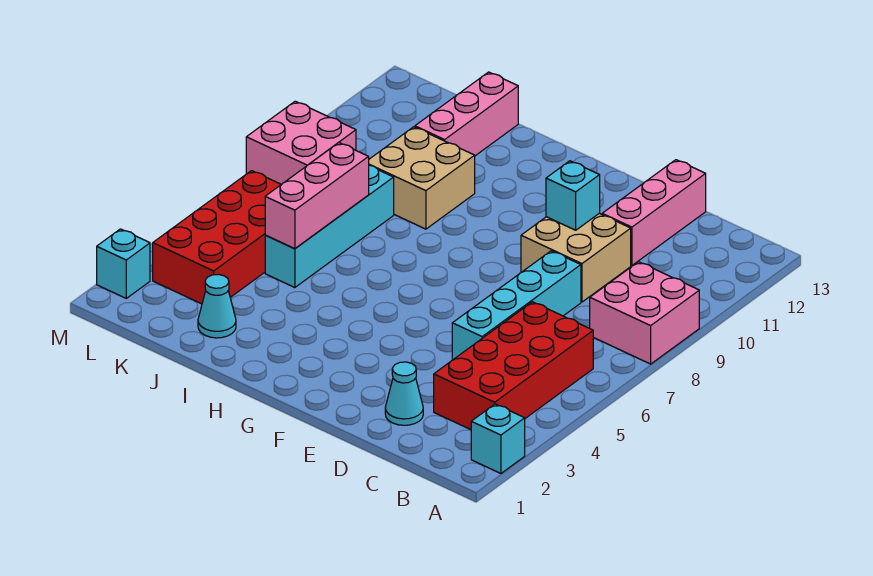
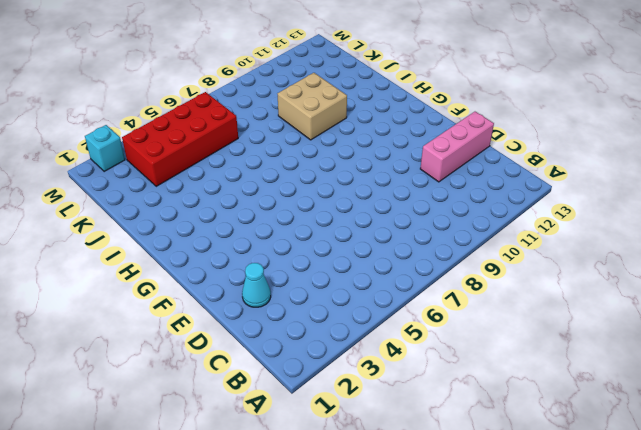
none -> cyan 1x1 brick [471,404,525,473]
none -> pink 2x2 brick [590,262,699,364]
none -> red 2x4 brick [434,302,593,430]

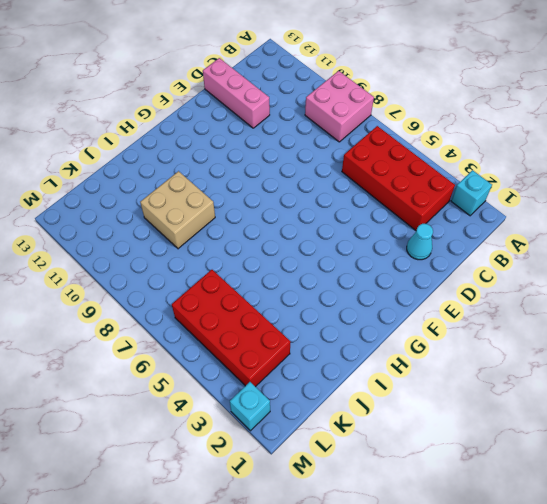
none -> cyan 1x4 brick [452,251,581,360]
none -> tan 2x2 brick [521,213,631,302]
none -> cyan 1x1 cone [198,274,236,338]

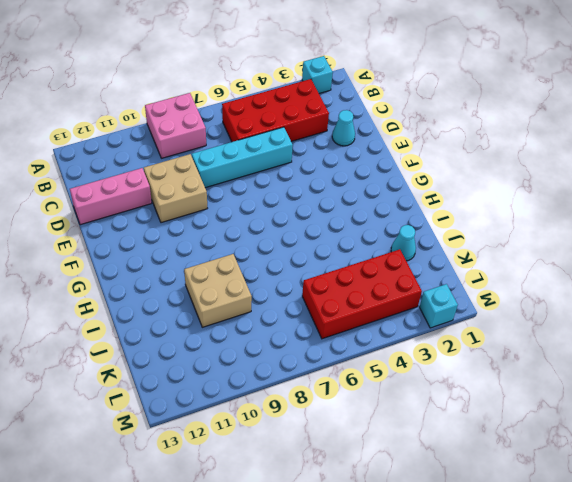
none -> cyan 1x4 brick [265,165,394,288]
none -> pink 1x3 brick [415,72,518,156]
none -> pink 2x2 brick [246,101,356,184]

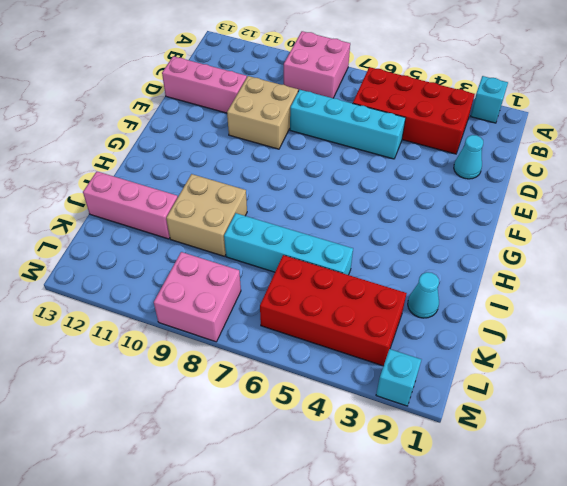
none -> cyan 1x1 brick [546,161,600,230]
none -> pink 1x3 brick [265,143,369,249]

